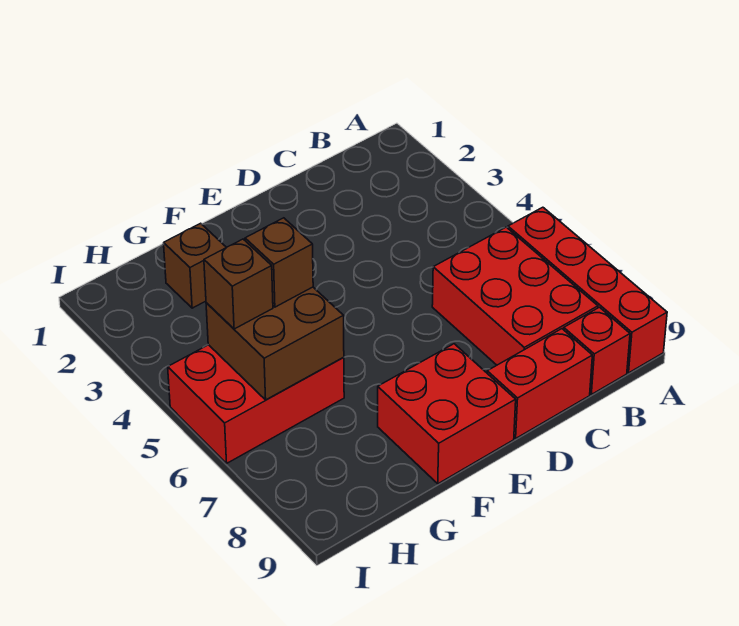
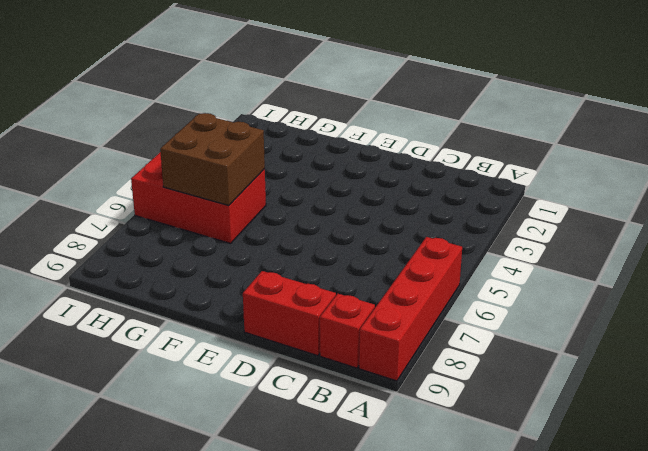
none -> red 2x3 brick [432,227,598,365]
none -> red 2x2 brick [378,344,516,484]

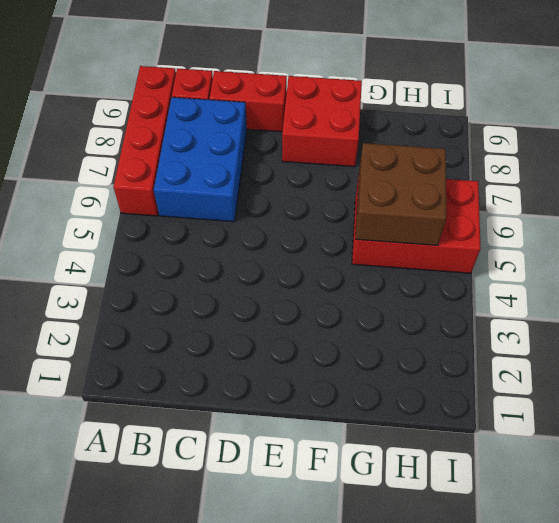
blue 2x3 brick [154,97,247,222] -> red 2x3 brick [432,227,598,365]
none -> brown 1x1 brick [164,223,227,308]
none -> brown 1x1 brick [245,218,313,307]

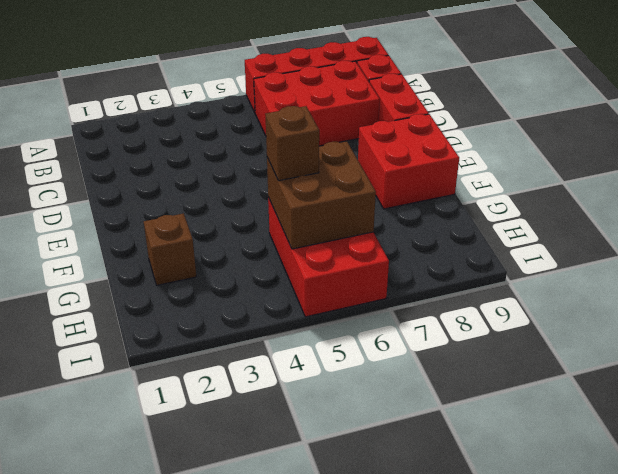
none -> brown 1x1 brick [204,239,273,329]

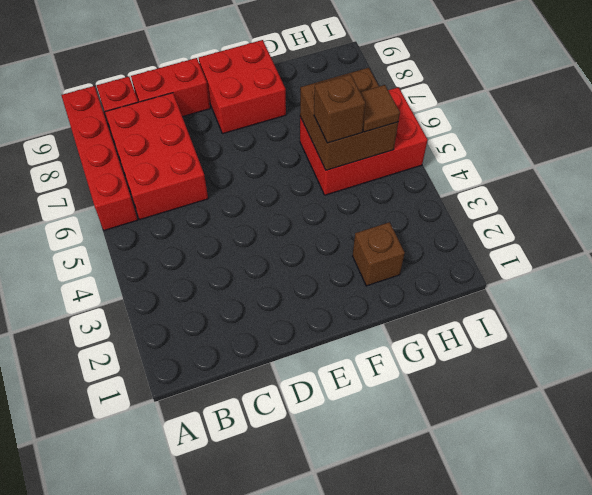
brown 1x1 tile [360,85,400,132] -> brown 1x1 brick [204,239,273,329]

